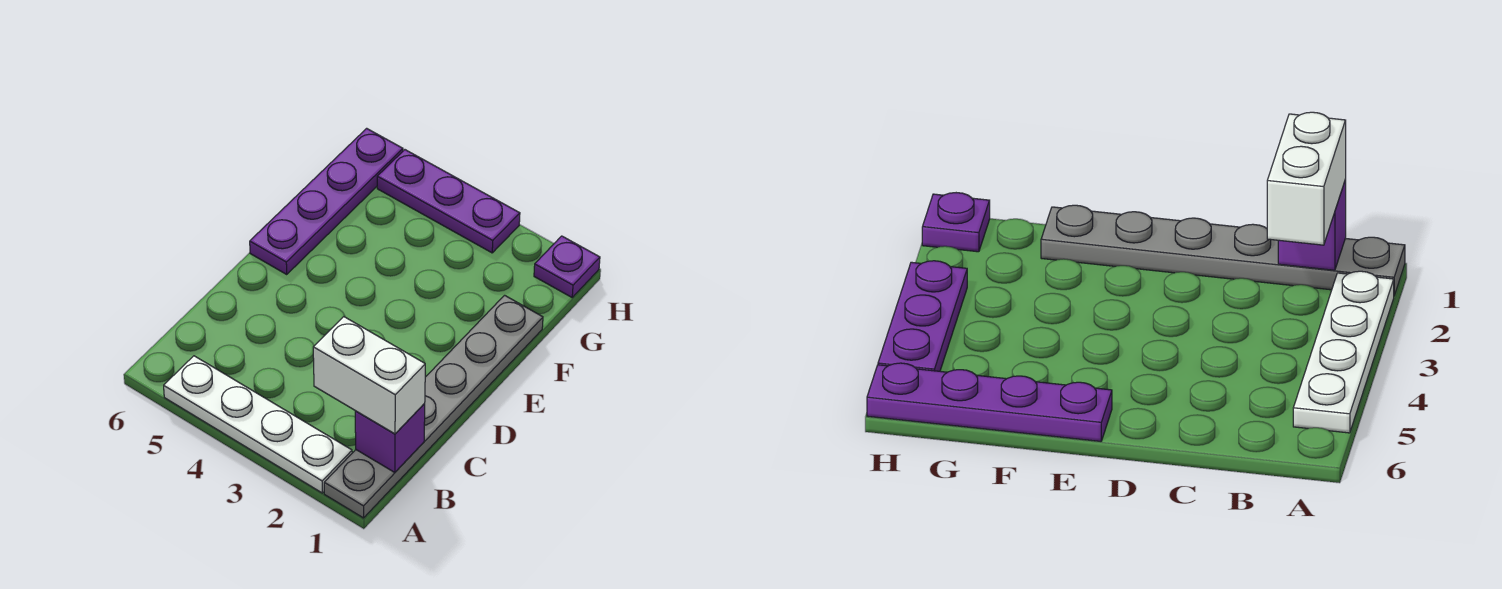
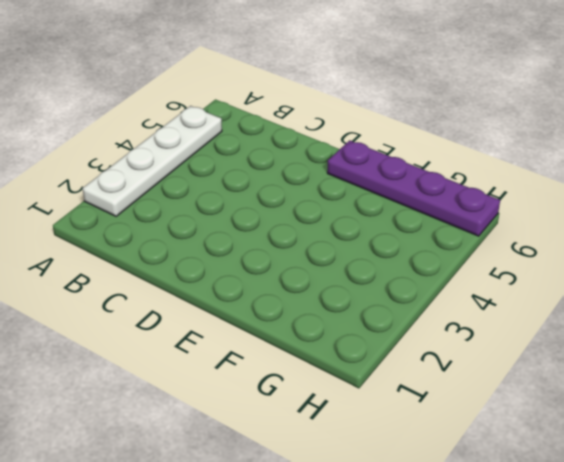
none -> grey 1x6 plate [324,295,543,518]
none -> purple 1x1 plate [534,236,600,297]

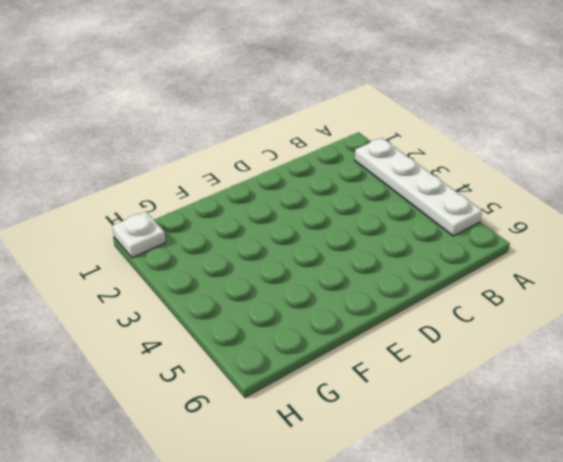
white 1x1 plate [112,212,166,258] -> purple 1x1 plate [534,236,600,297]
none -> grey 1x6 plate [324,295,543,518]
none -> purple 1x4 plate [250,128,403,274]

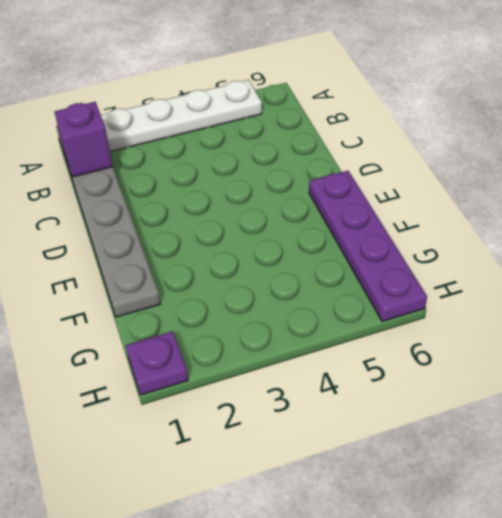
none -> purple 1x3 plate [377,150,520,253]
none -> white 1x2 brick [313,317,425,434]

